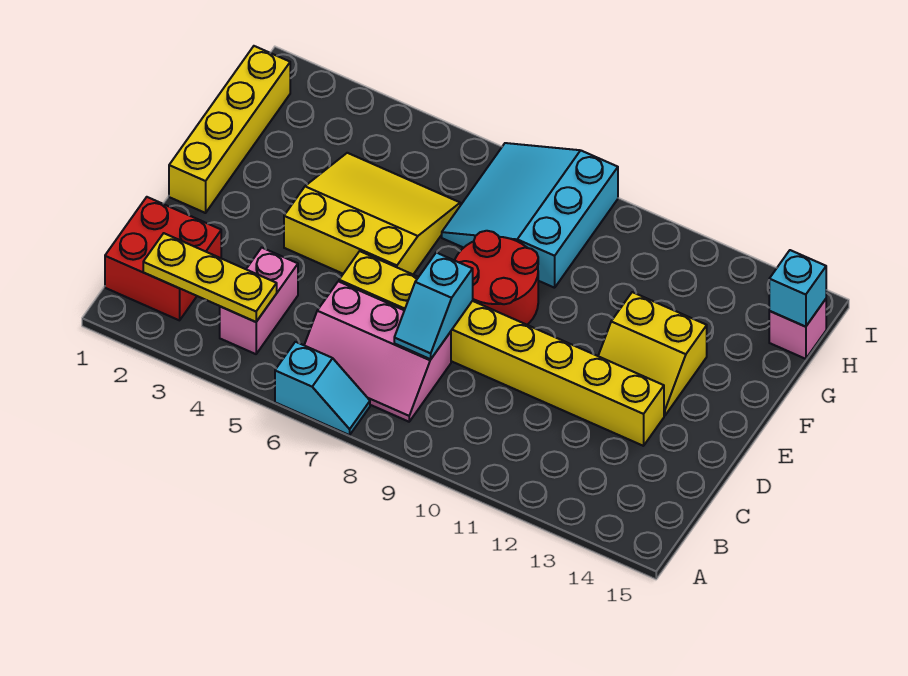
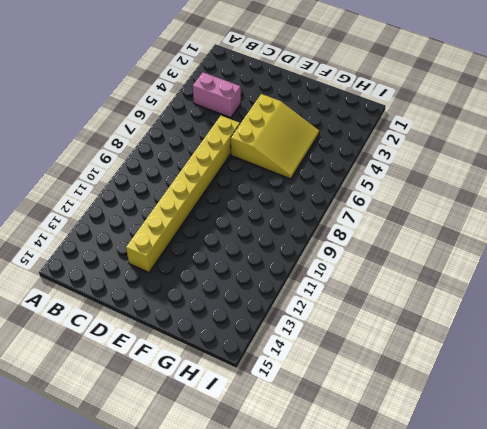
none -> cyan 1x2 slope [275,342,370,435]
none -> red 2x2 brick [105,197,221,320]
none -> pink 2x3 slope [304,281,451,422]

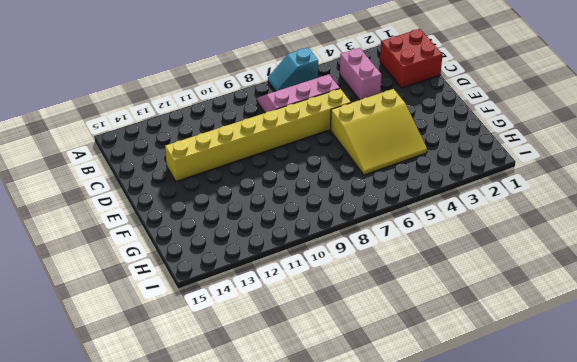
none -> yellow 1x4 brick [169,46,290,213]
none -> red 2x2 round brick [455,231,538,325]
none -> yellow 2x2 slope [598,292,707,416]

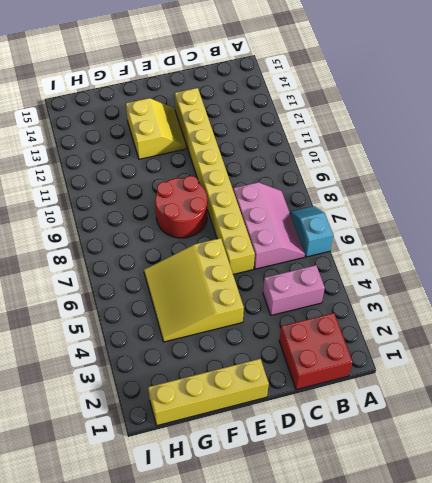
none -> cyan 3x3 slope [442,143,618,288]
none -> pink 1x1 brick [769,299,826,359]
none -> yellow 1x3 plate [143,233,277,322]

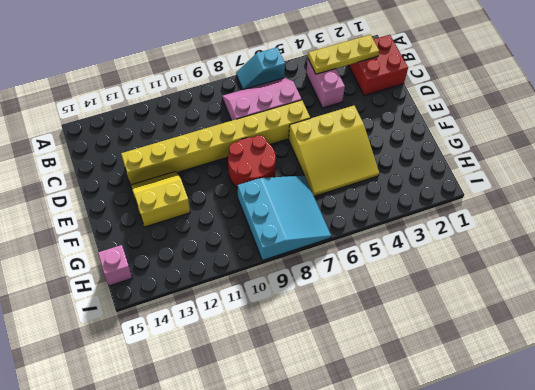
none -> yellow 1x4 brick [169,46,290,213]
none -> cyan 1x2 slope [394,253,473,359]
none -> cyan 1x1 brick [769,250,826,327]

